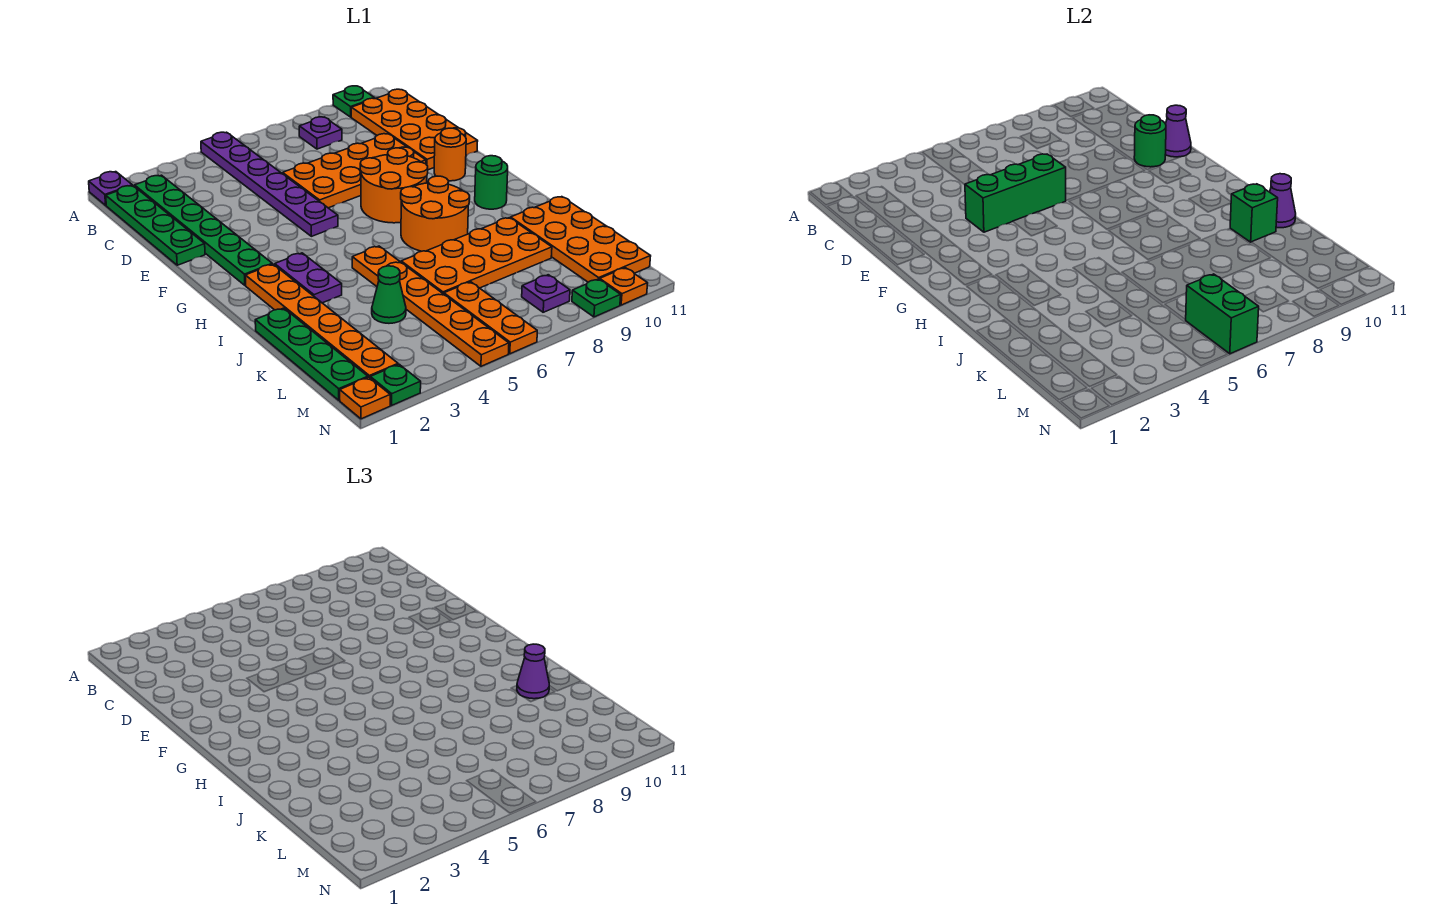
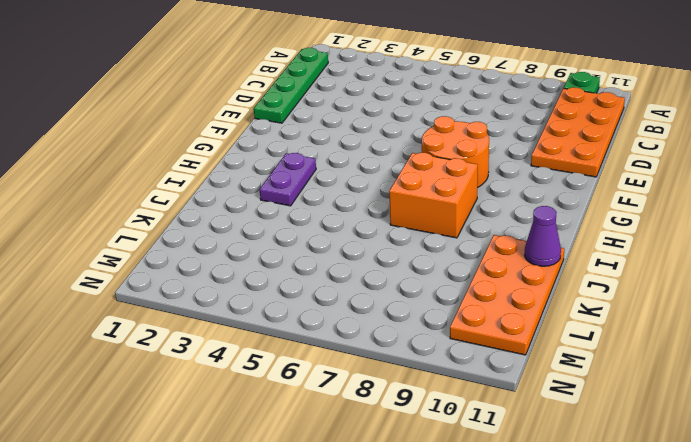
orange 2x2 brick [389,153,478,238] -> orange 2x2 round brick [401,176,470,251]
none -> purple 1x1 plate [89,172,132,205]
none -> purple 1x6 plate [201,132,338,236]
none -> green 1x6 plate [135,175,272,285]
none -> purple 1x1 plate [299,117,342,149]

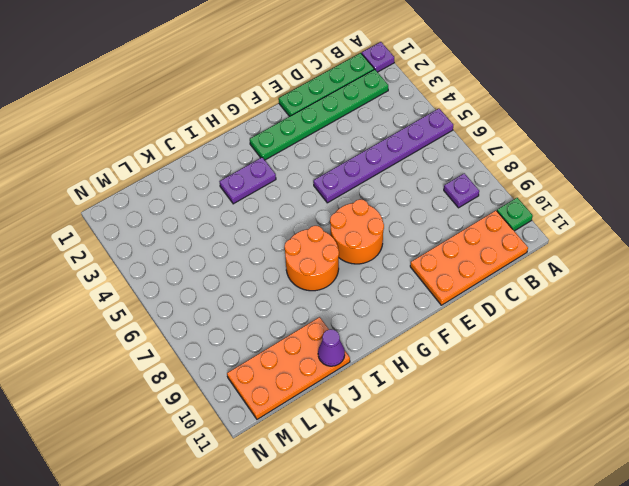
none -> orange 2x4 plate [283,134,426,208]
none -> orange 1x1 round brick [434,128,466,181]
none -> orange 1x6 plate [245,264,398,378]
none -> green 1x1 round brick [475,156,508,209]

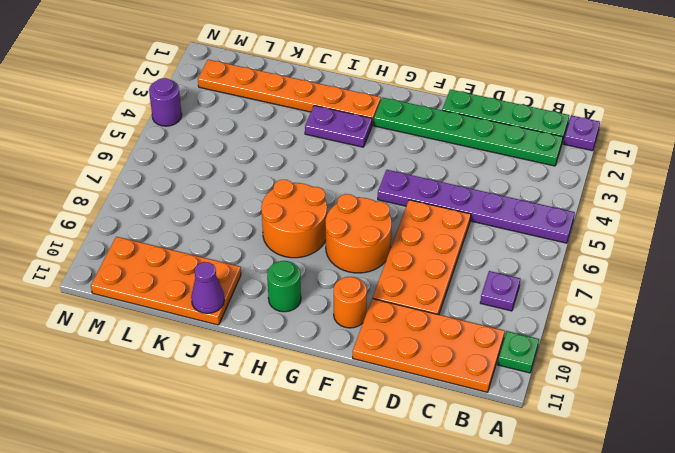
purple 1x1 round brick [149,78,182,126] -> none
none -> orange 1x6 plate [352,246,509,366]
none -> green 1x4 plate [255,308,368,400]
none -> orange 2x4 plate [401,218,552,294]
none -> green 1x1 cone [372,266,406,323]

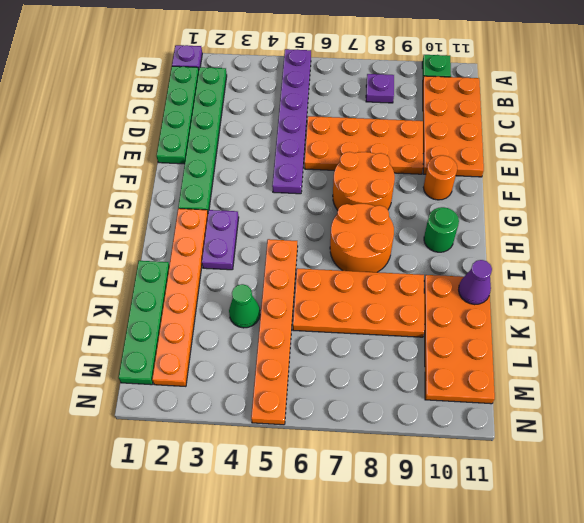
none -> orange 1x3 plate [444,282,537,354]
none -> purple 1x1 plate [522,275,570,312]
none -> orange 1x1 plate [340,377,390,419]
none -> green 1x1 plate [370,364,421,405]

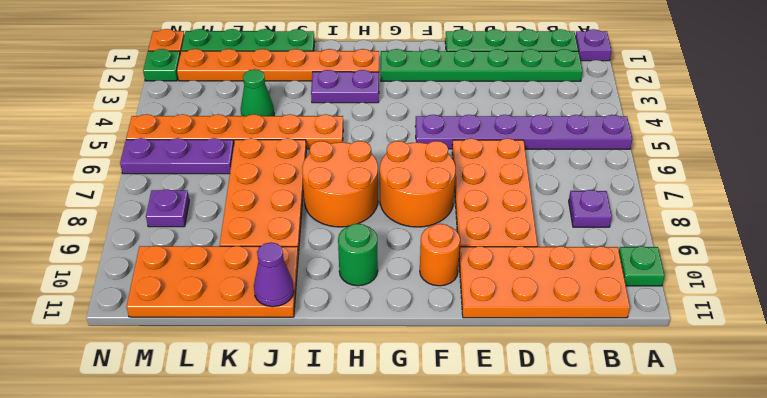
purple 1x3 plate [120,138,234,174] -> orange 1x3 plate [444,282,537,354]
none -> green 1x1 plate [572,279,621,317]
none -> orange 1x1 plate [600,268,648,305]
none -> green 1x3 brick [965,154,1066,232]
none -> green 1x1 round brick [1134,115,1166,167]

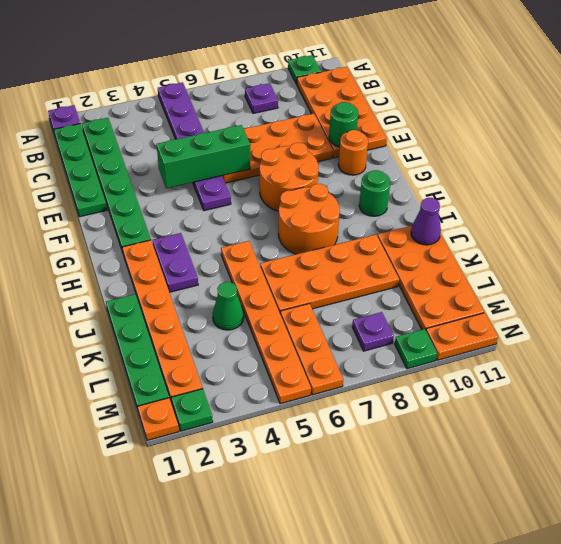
orange 1x2 plate [426,313,498,360] -> orange 1x1 plate [600,268,648,305]
none -> purple 1x1 cone [1165,105,1191,157]
none -> green 1x1 brick [1230,184,1278,242]
none -> green 1x2 brick [1186,274,1259,354]
none -> purple 1x1 cone [517,644,549,699]

